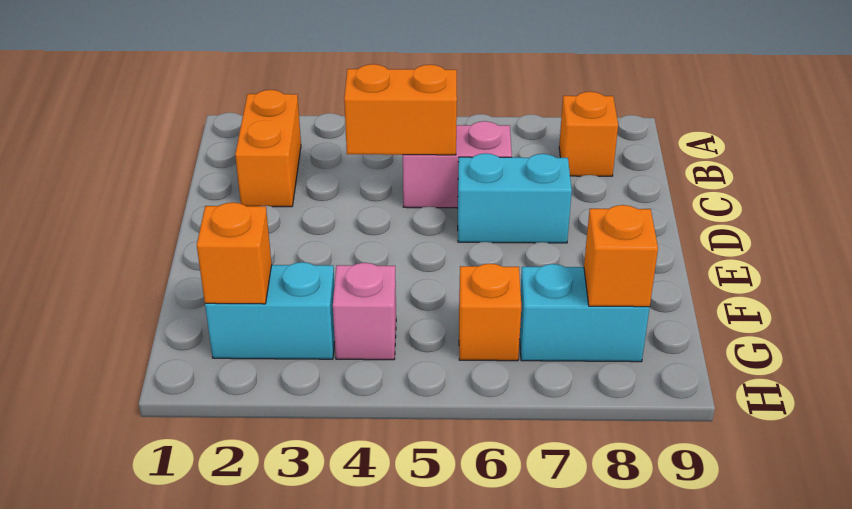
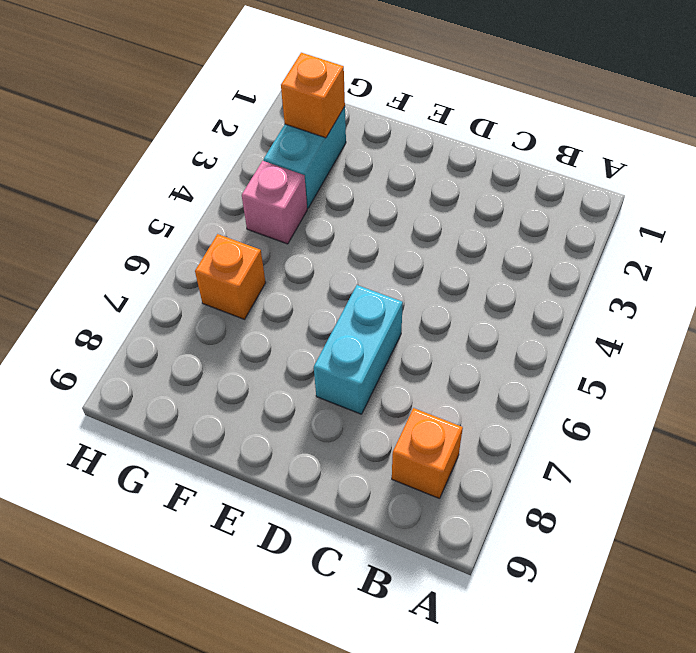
none -> orange 1x2 brick [235,90,301,207]
none -> pink 1x2 brick [403,121,512,208]

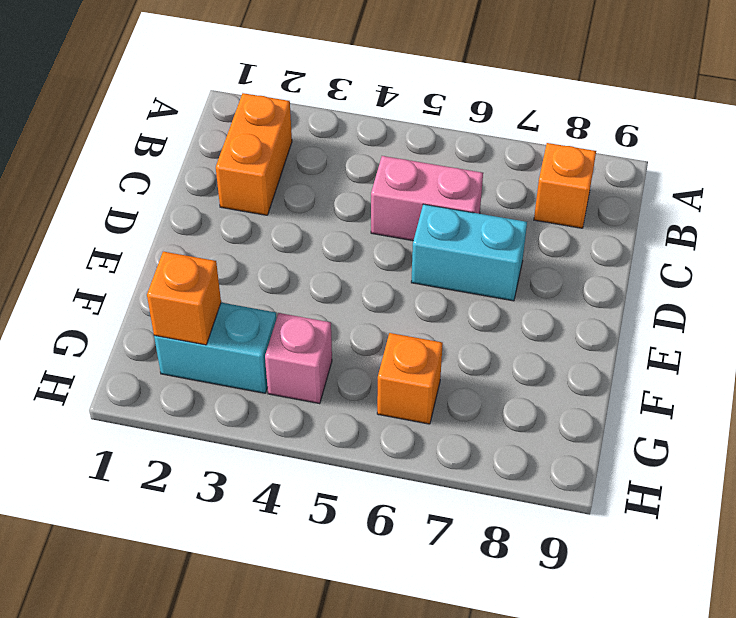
none -> cyan 1x2 brick [520,264,650,362]
none -> orange 1x2 brick [344,64,457,155]

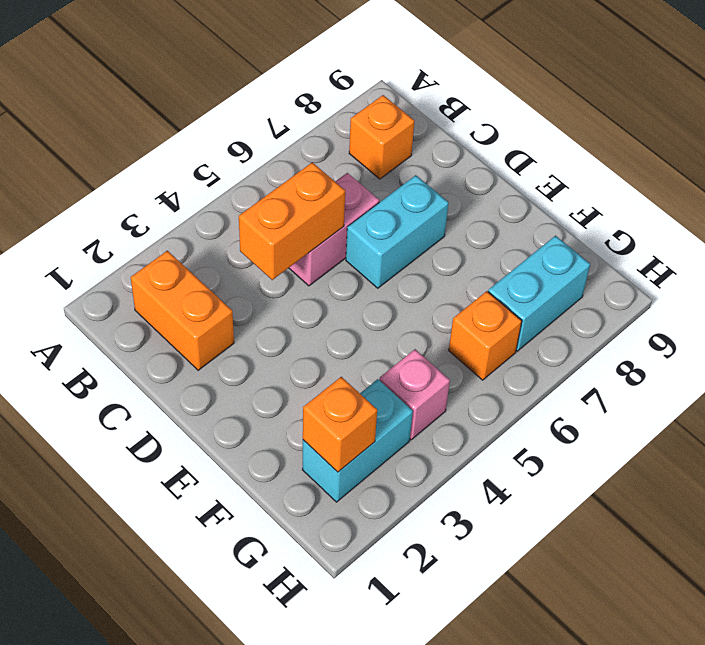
none -> orange 1x1 brick [584,205,658,307]

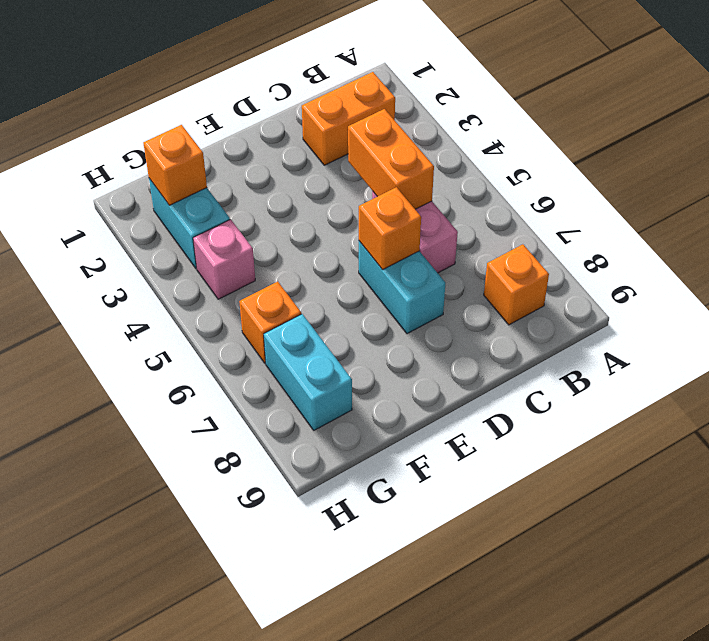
orange 1x1 brick [359,187,421,270] -> orange 1x1 brick moved to [584,205,658,307]

